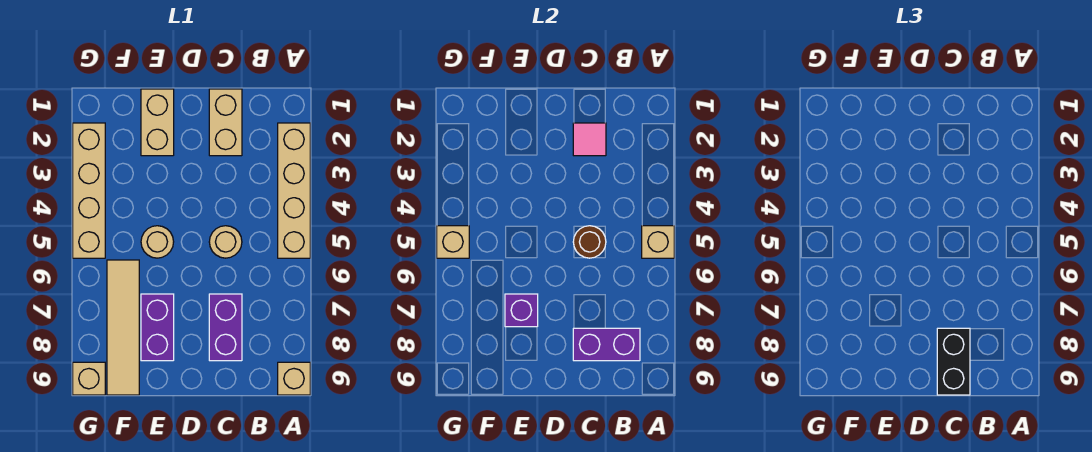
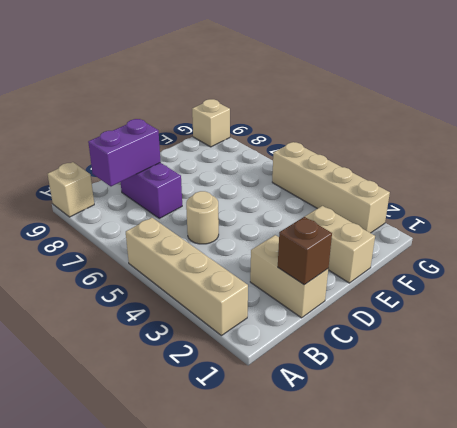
brown 1x1 brick [278,217,332,285] -> none
none -> tan 1x1 round brick [141,226,174,258]
none -> purple 1x2 brick [141,294,174,361]
none -> tan 1x4 tile [107,260,139,395]

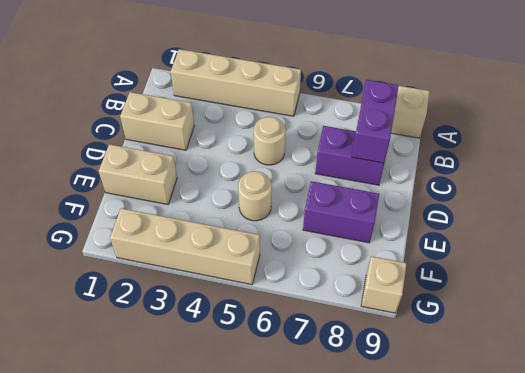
none -> tan 1x4 tile [107,260,139,395]
none -> tan 1x1 brick [642,226,674,258]
none -> pink 1x1 tile [573,123,606,156]

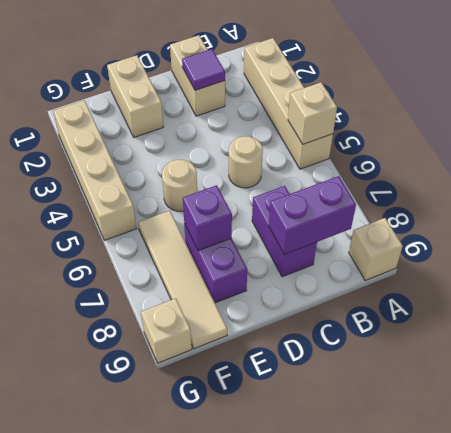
purple 1x1 tile [182,49,225,90] -> pink 1x1 tile [573,123,606,156]
none -> brown 1x1 round brick [573,226,606,258]
none -> tan 1x1 brick [437,226,469,258]
none -> black 1x2 brick [937,328,970,395]

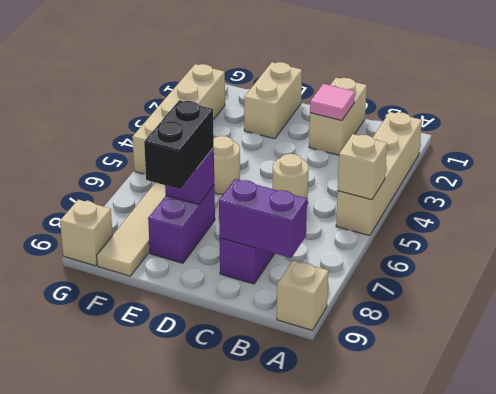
black 1x2 brick [144,100,214,189] -> black 1x2 brick moved to [937,328,970,395]
none -> brown 1x1 round brick [573,226,606,258]
none -> tan 1x1 brick [437,226,469,258]

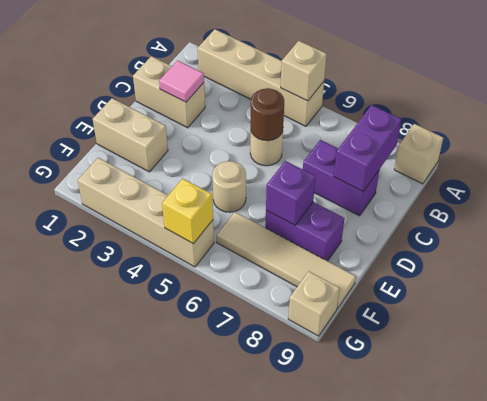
yellow 1x1 brick [162,179,213,244] -> tan 1x1 brick [437,226,469,258]
none -> black 1x2 brick [937,328,970,395]

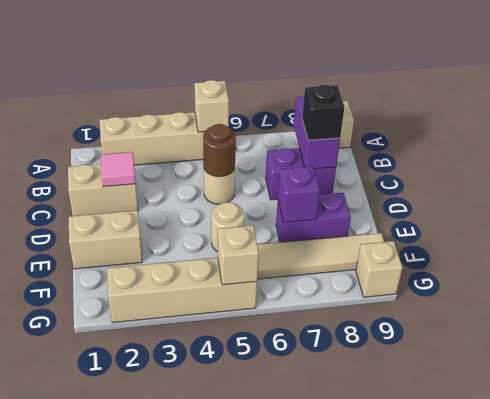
black 1x1 brick [302,85,344,140] -> black 1x2 brick [937,328,970,395]

